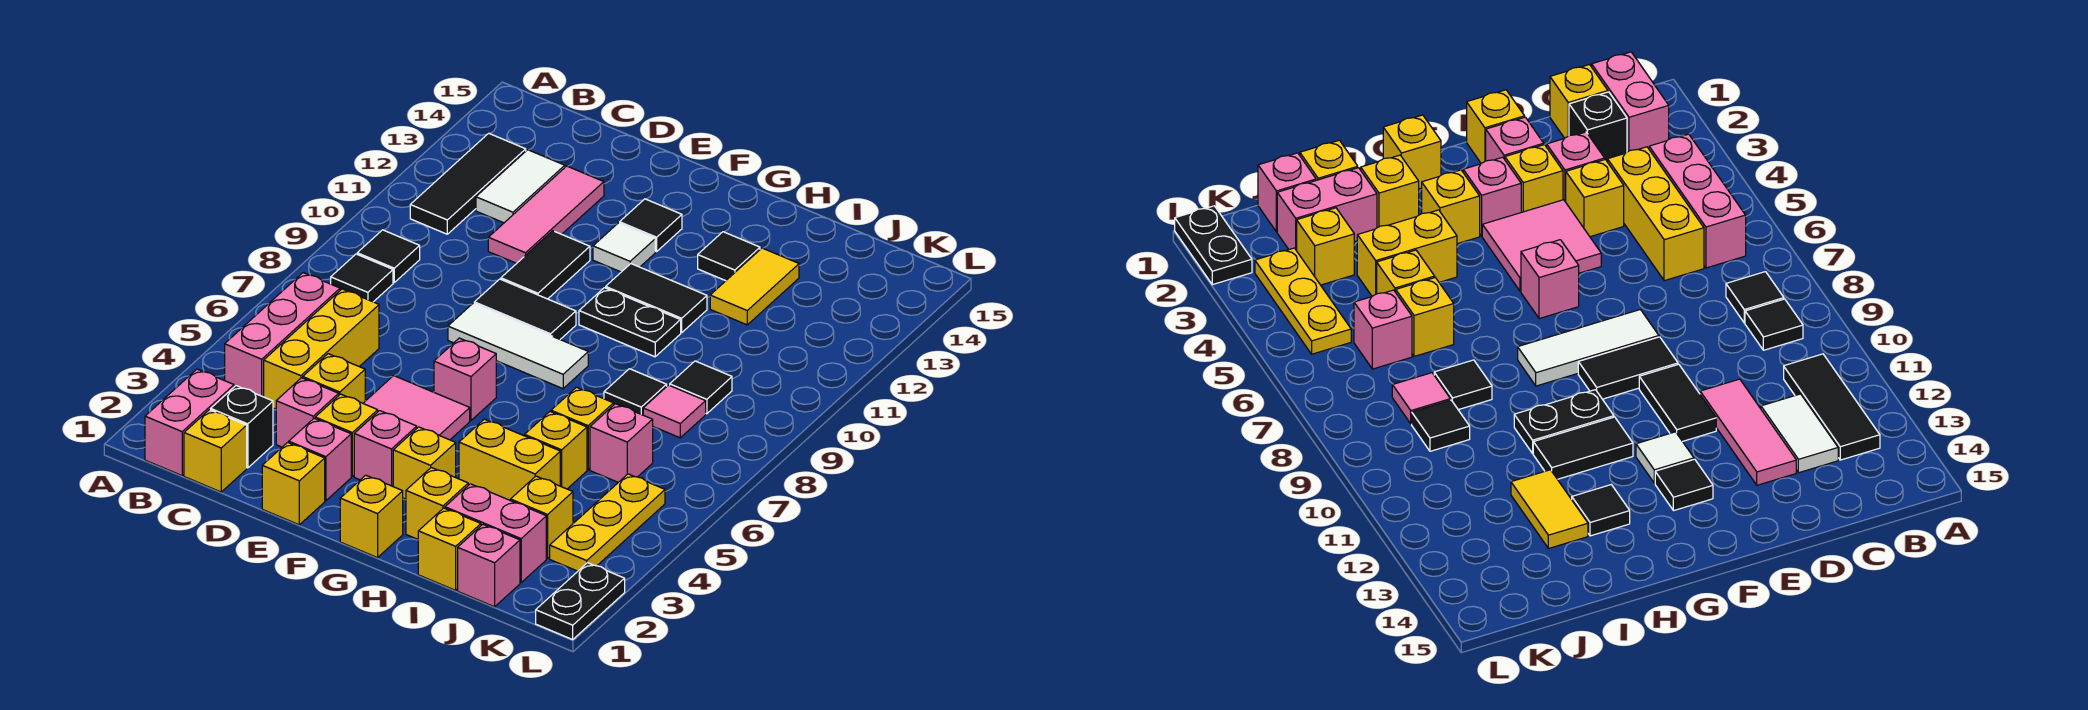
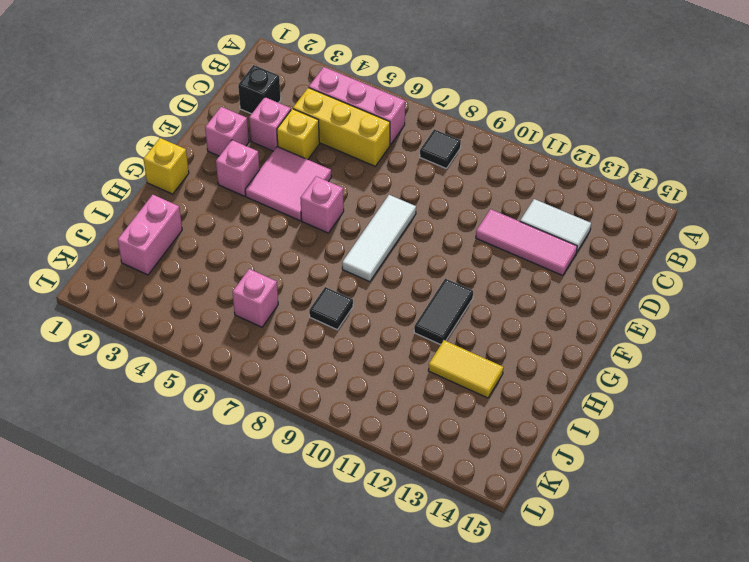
none -> pink 1x2 brick [145,369,234,476]
none -> black 1x1 tile [357,230,420,282]
none -> black 1x3 tile [410,133,526,234]
none -> yellow 1x1 brick [184,410,247,492]

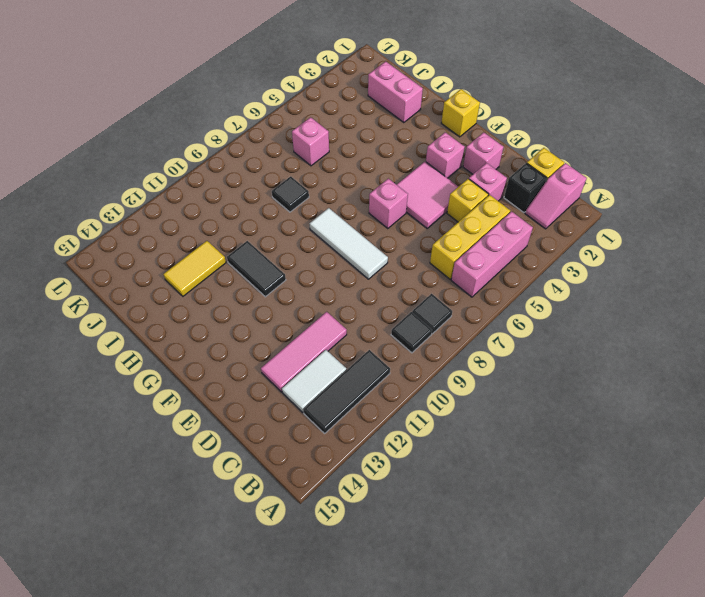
pink 1x2 slope [525,163,587,229] -> pink 1x2 brick [145,369,234,476]
none -> yellow 1x1 brick [262,442,325,525]
none -> yellow 1x1 brick [315,394,378,476]
none -> black 1x2 tile [474,279,576,339]
none -> black 1x2 tile [501,231,590,299]

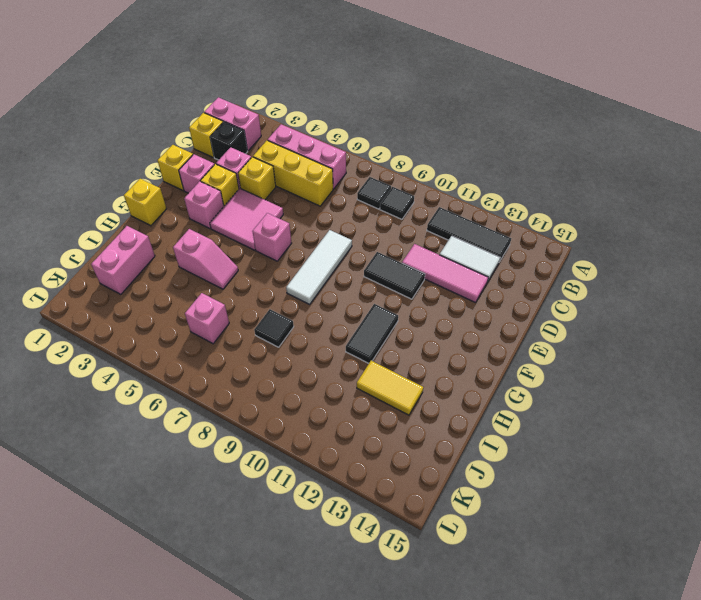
pink 1x2 slope [173,229,238,289] -> yellow 1x2 brick [459,419,560,501]
none -> black 1x2 tile [474,279,576,339]
none -> white 1x1 tile [593,223,655,272]
none -> black 1x1 tile [620,199,682,252]
none -> yellow 1x1 brick [393,427,456,499]

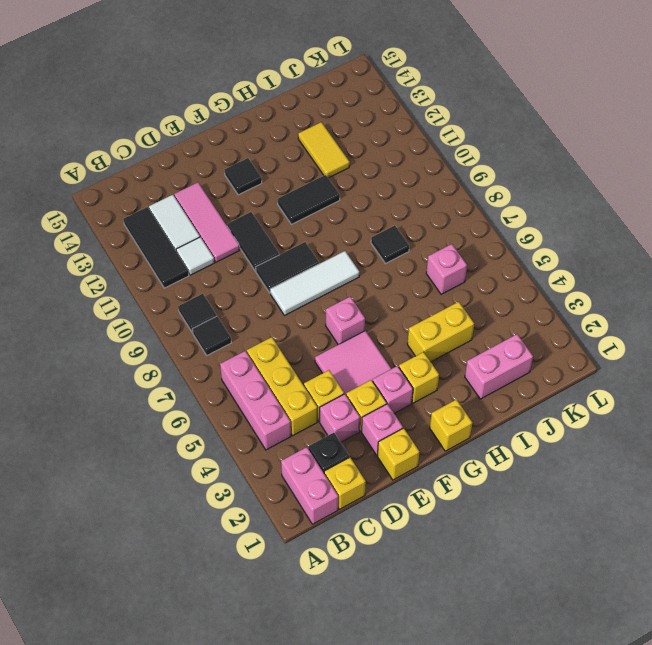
white 1x1 tile [176,237,214,275] -> white 1x1 tile moved to [593,223,655,272]
none -> black 1x2 plate [579,288,681,357]
none -> yellow 1x1 brick [406,468,468,539]
none -> black 1x1 tile [698,232,760,281]
none -> yellow 1x1 brick [418,508,481,590]

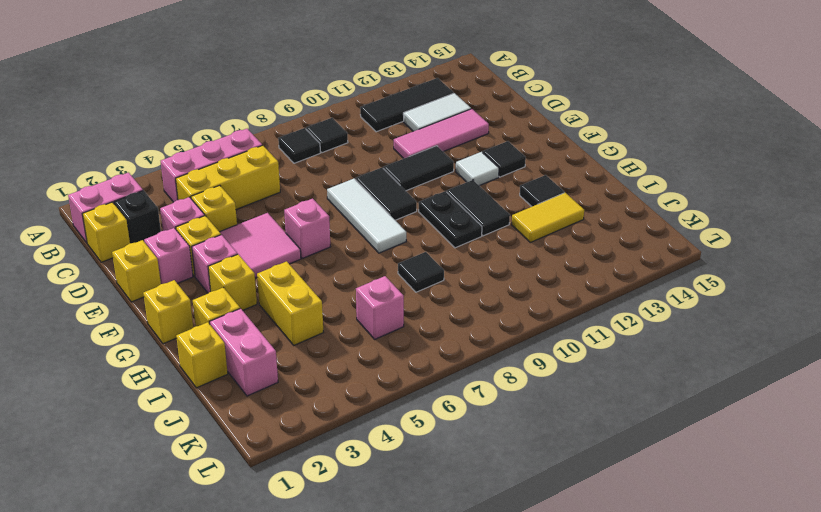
none -> yellow 1x1 brick [525,412,587,489]
none -> yellow 1x1 brick [551,387,614,470]
none -> pink 1x1 brick [458,525,520,607]
none -> yellow 1x1 brick [511,476,573,558]

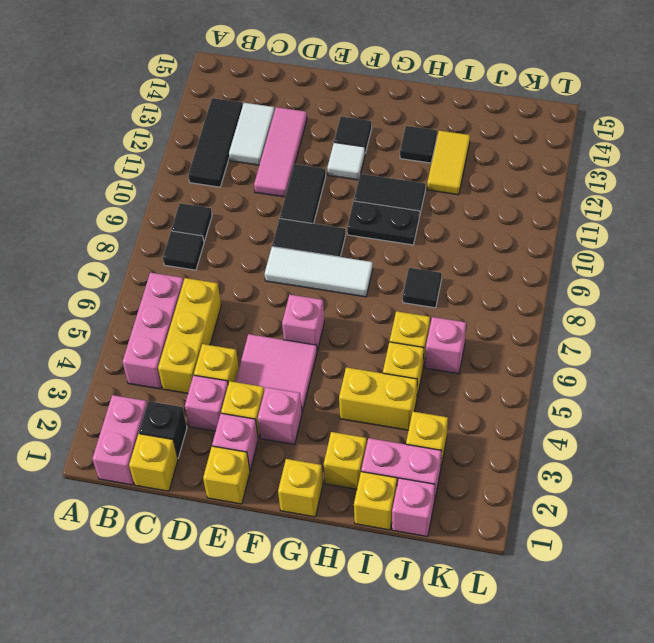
none -> yellow 1x1 brick [393,427,456,499]
none -> pink 1x1 tile [643,385,706,438]
none -> black 1x1 tile [670,361,732,414]
none -> yellow 1x3 plate [550,474,665,571]

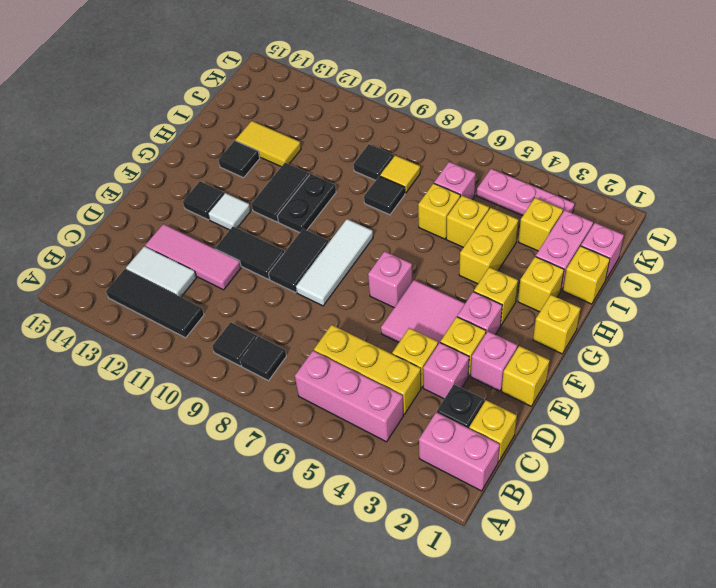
yellow 1x1 tile [380,155,420,193] -> pink 1x1 tile [643,385,706,438]
pink 1x3 plate [477,169,575,216] -> yellow 1x3 plate [550,474,665,571]
none -> black 1x2 plate [536,563,625,639]

